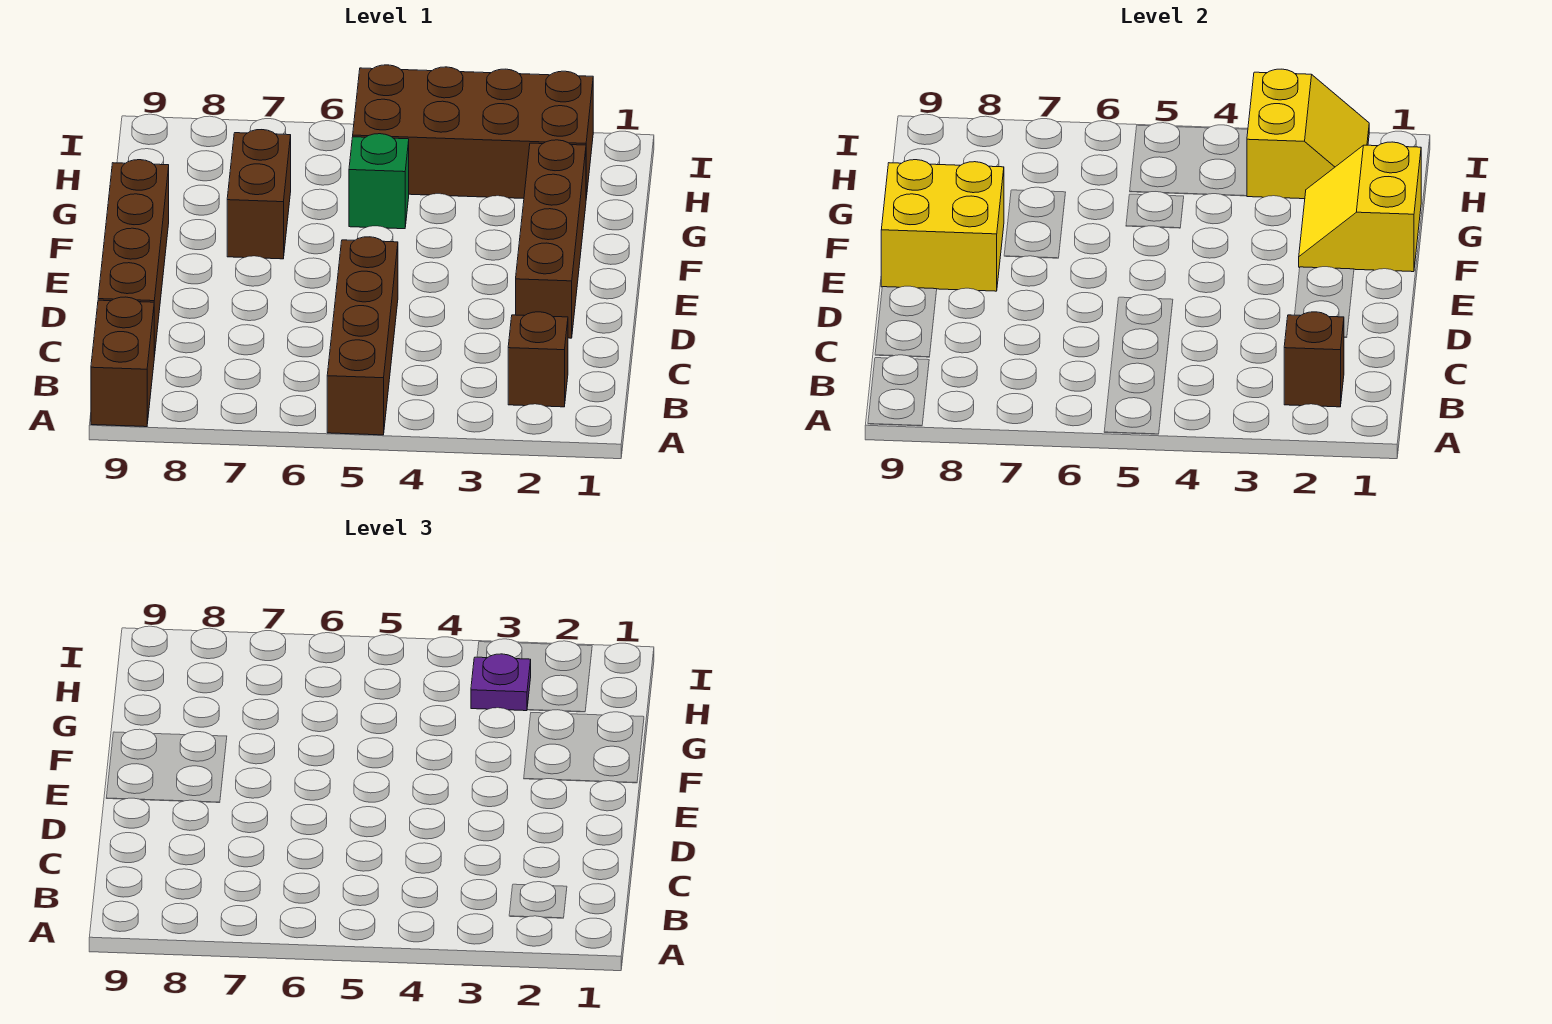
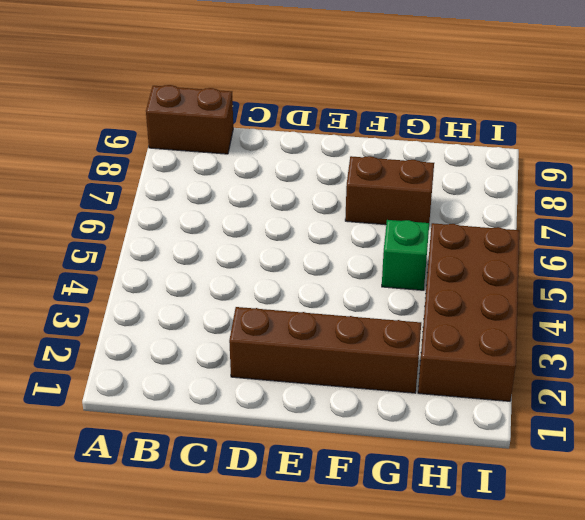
none -> brown 1x4 brick [327,237,398,435]
none -> brown 1x1 brick [508,312,568,407]
none -> brown 1x4 brick [98,160,169,357]

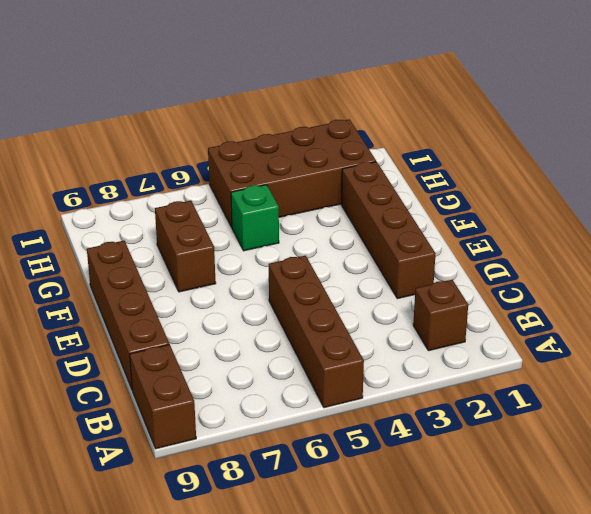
none -> brown 1x1 brick [1284,312,1344,407]
none -> yellow 2x2 brick [881,160,1004,291]
none -> yellow 2x2 slope [1299,142,1421,272]

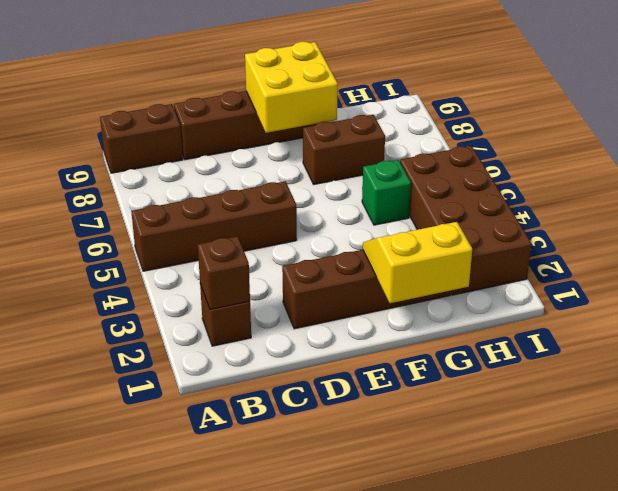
none -> yellow 2x2 slope [1247,69,1369,199]
none -> purple 1x1 plate [471,654,531,711]

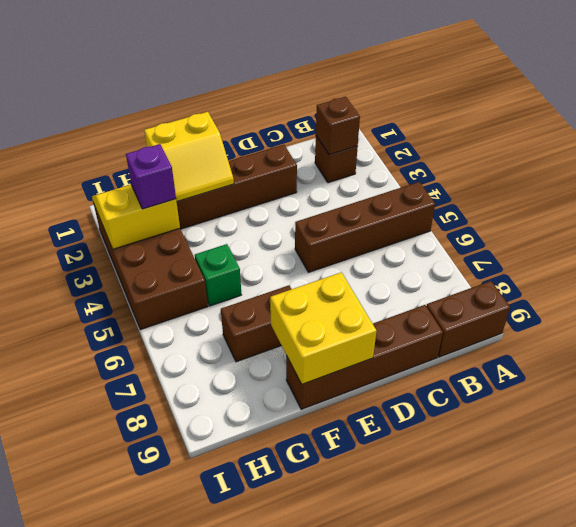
purple 1x1 brick [126,144,176,209] -> purple 1x1 plate [471,654,531,711]

